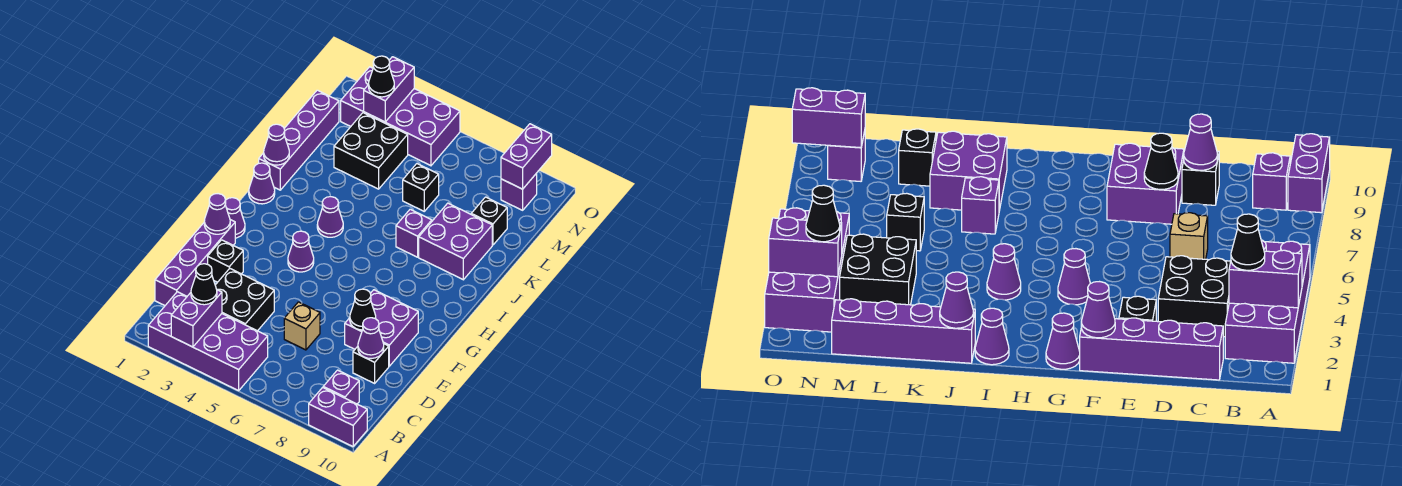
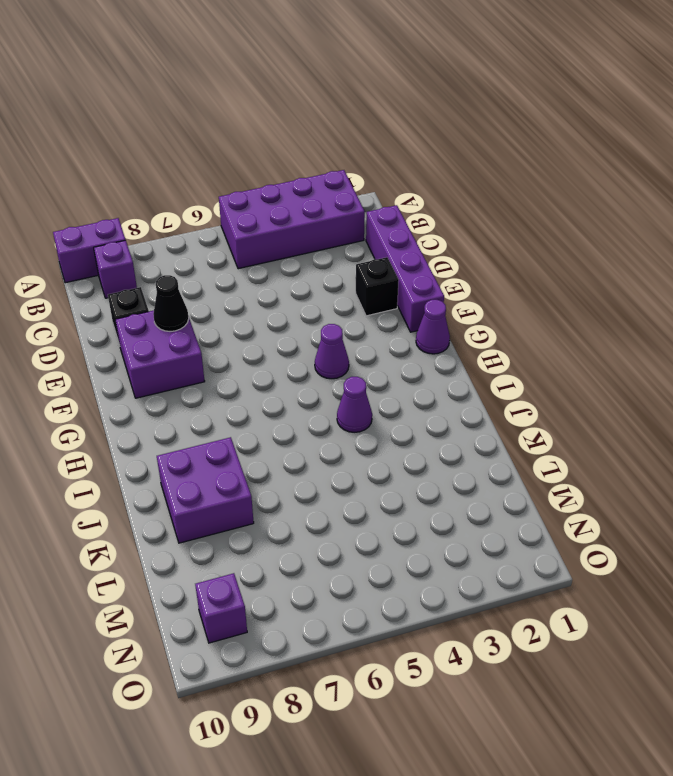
none -> black 2x2 brick [215,268,274,331]
none -> tan 1x1 brick [284,302,320,350]
none -> purple 1x1 cone [249,163,275,204]
none -> purple 1x4 brick [259,90,339,190]

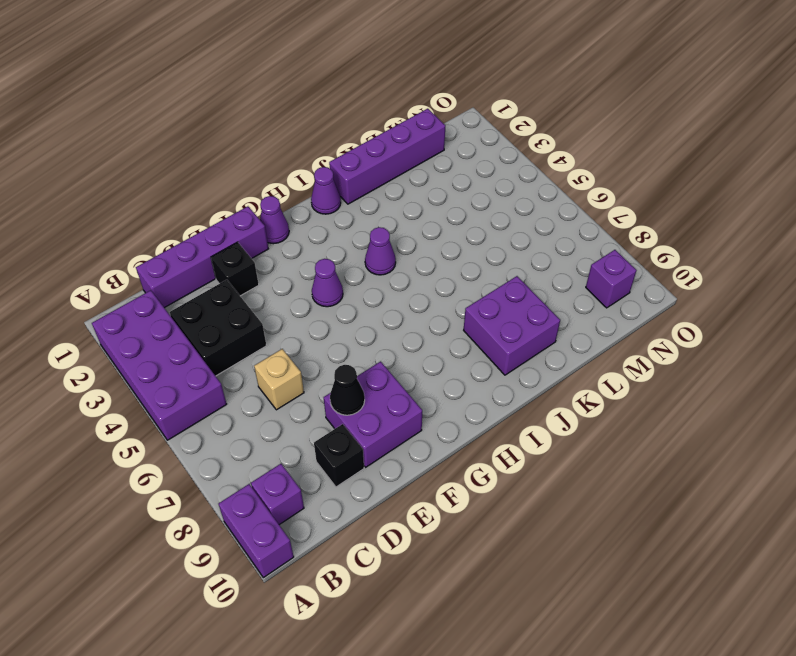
none -> purple 1x1 brick [396,209,432,257]
none -> black 2x2 brick [334,113,408,189]
none -> black 1x1 brick [403,164,439,211]
none -> black 1x1 brick [471,197,507,245]

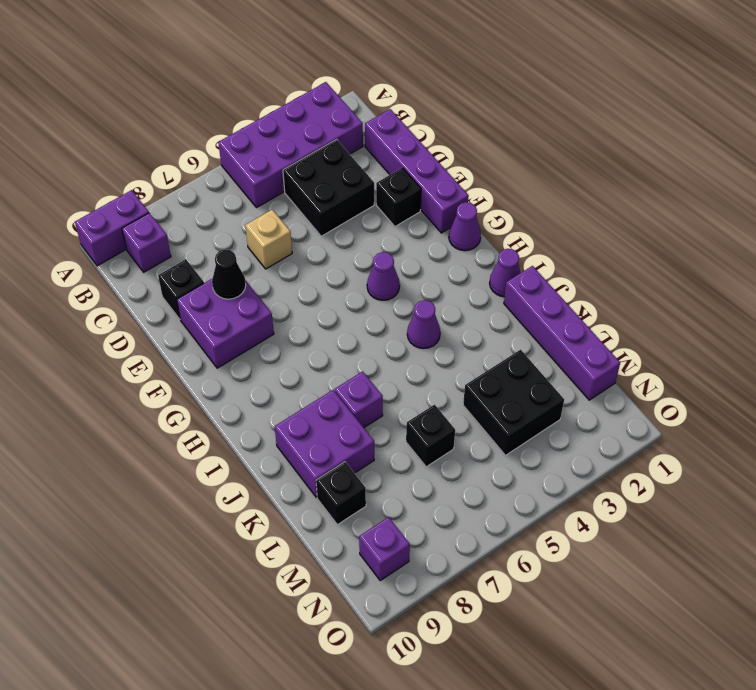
none -> purple 2x4 brick [341,67,460,166]
none -> purple 1x2 brick [171,290,222,347]
none -> purple 1x1 cone [358,318,384,358]
none -> purple 1x1 cone [204,194,230,234]

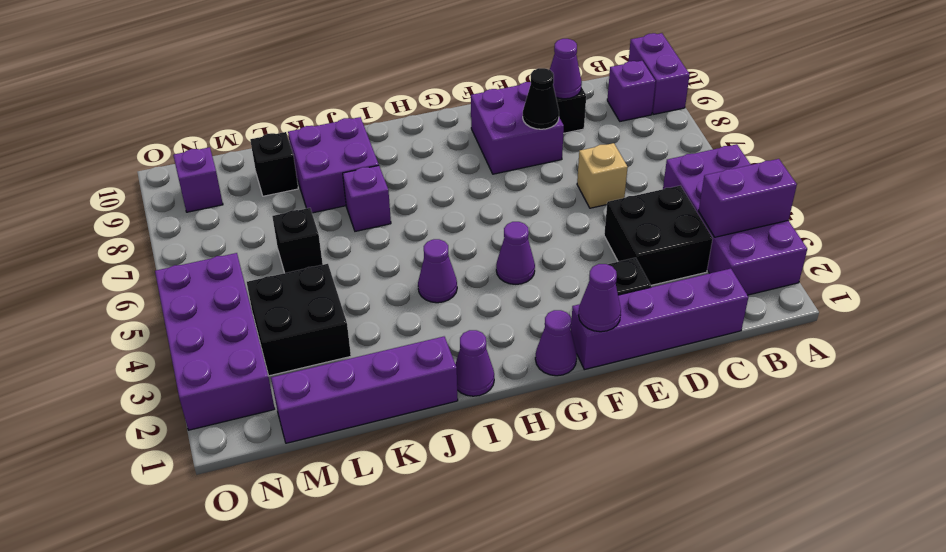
none -> purple 1x1 cone [264,124,289,165]
none -> purple 1x2 brick [364,57,414,122]
none -> purple 1x2 brick [501,124,552,189]
none -> black 1x1 cone [191,264,217,305]

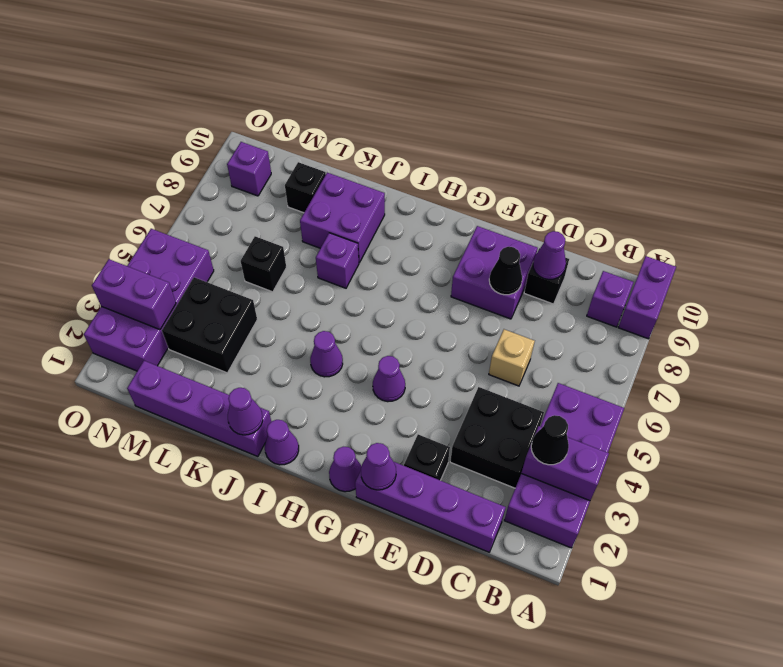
none -> purple 1x2 brick [501,124,552,189]
none -> black 1x1 cone [369,56,394,97]

